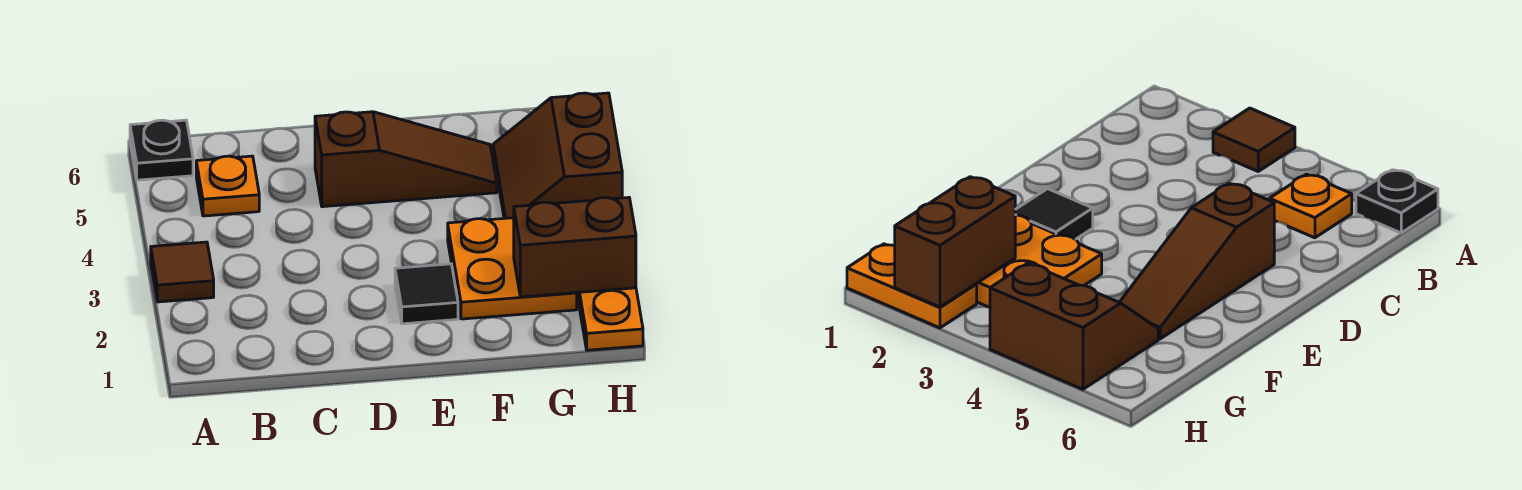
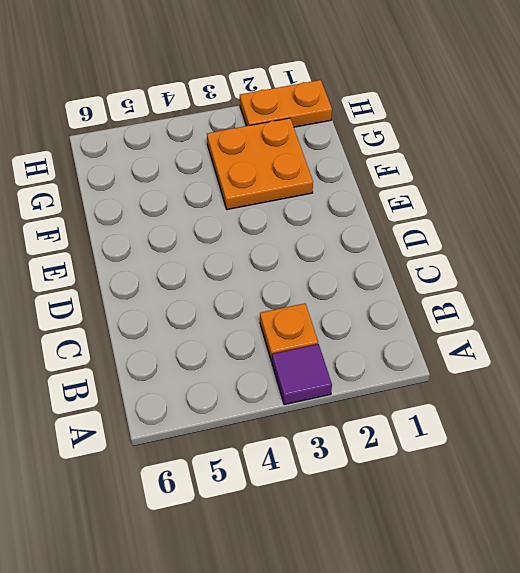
purple 1x1 tile [272,344,332,405] -> brown 1x1 tile [151,242,214,302]
orange 1x1 plate [260,303,318,362] -> orange 1x1 plate moved to [196,156,259,216]
none -> black 1x1 plate [130,120,193,180]
none -> brown 1x3 slope [315,112,497,207]

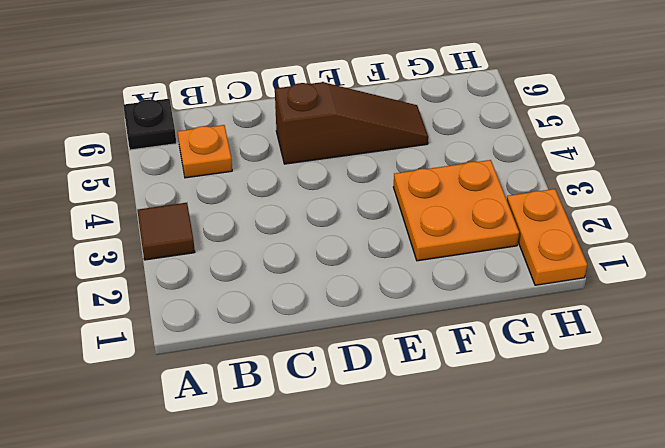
none -> black 1x1 tile [395,264,458,324]
none -> brown 2x2 slope [493,93,622,218]

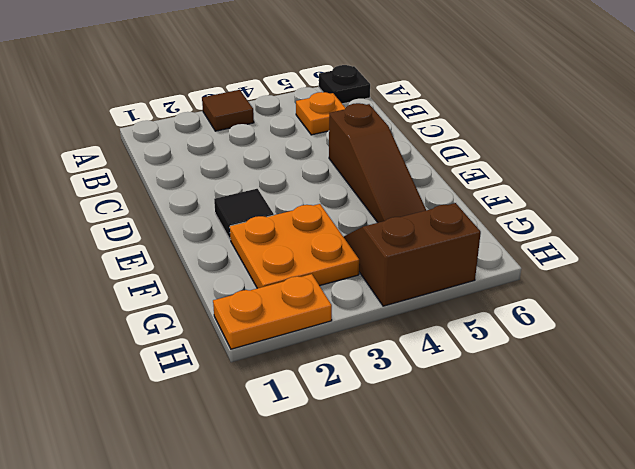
none -> brown 1x2 brick [514,197,636,297]

